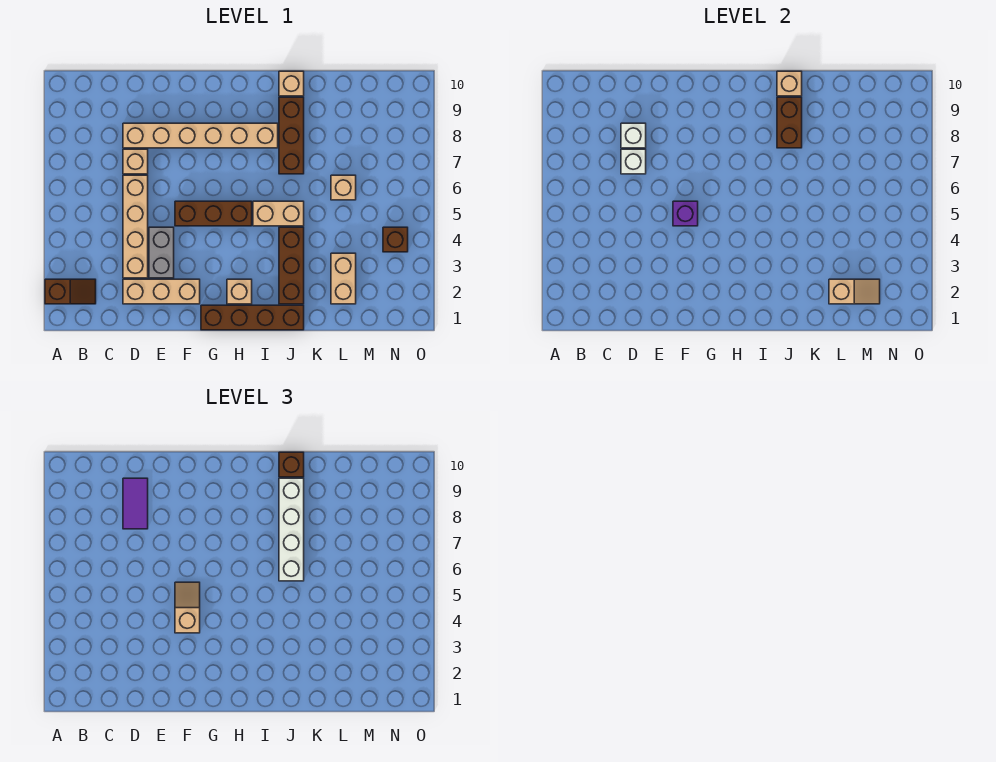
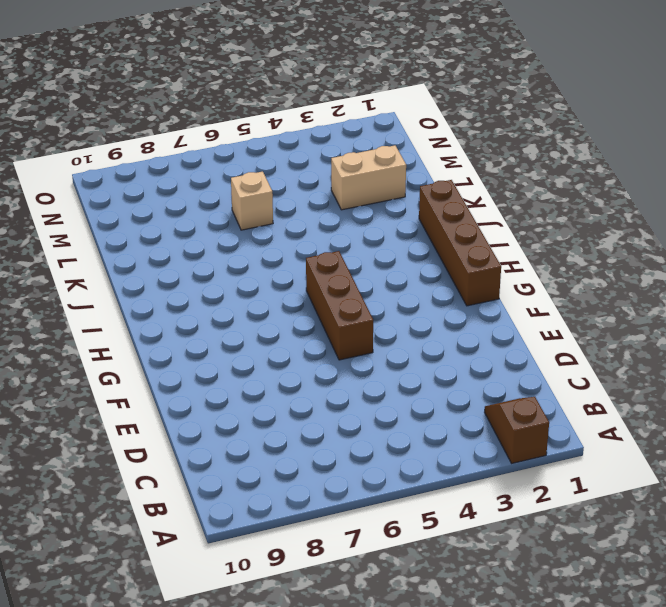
none -> tan 1x3 brick [123,279,200,304]
none -> tan 1x4 brick [123,175,148,278]
none -> tan 1x1 brick [123,149,148,174]

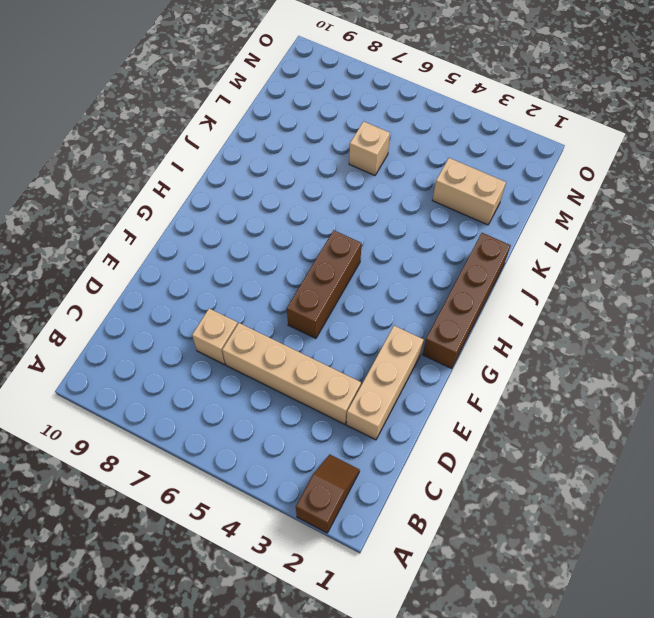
none -> tan 1x6 brick [123,123,278,148]
none -> grey 1x2 brick [149,227,174,278]
none -> tan 1x1 brick [227,279,252,304]

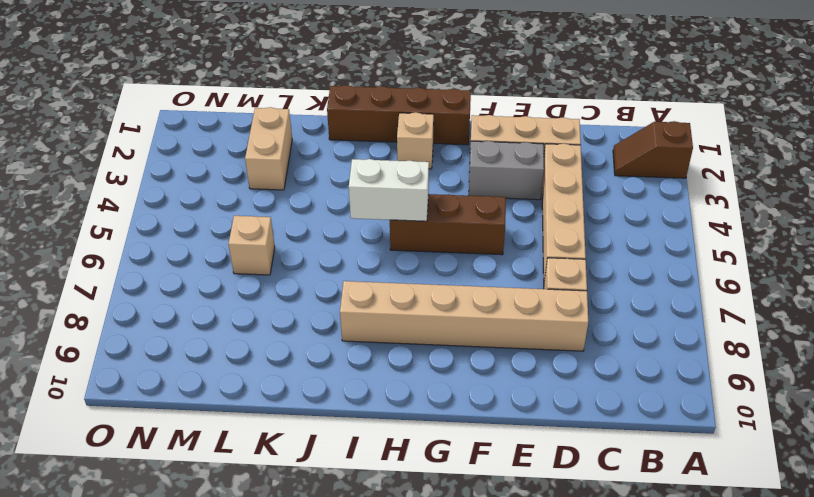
grey 1x2 brick [469,141,544,200] -> grey 1x2 brick turned to [149,227,174,278]
white 1x2 brick [349,159,429,221] -> none
none -> tan 1x2 brick [253,201,304,226]
none -> brown 1x3 brick [279,227,304,304]
none -> brown 1x3 brick [279,97,304,174]

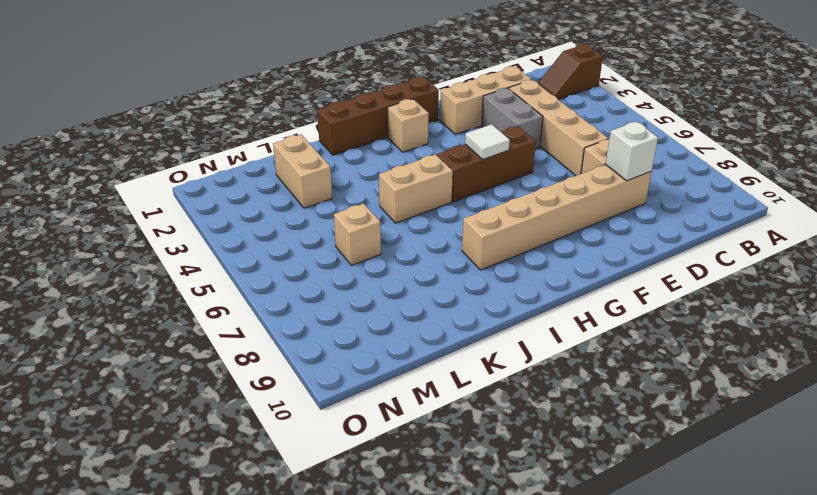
white 1x1 tile [465,124,510,160] -> none
none -> brown 1x3 brick [279,227,304,304]
none -> brown 1x3 brick [279,97,304,174]
none -> tan 1x1 brick [279,71,304,96]

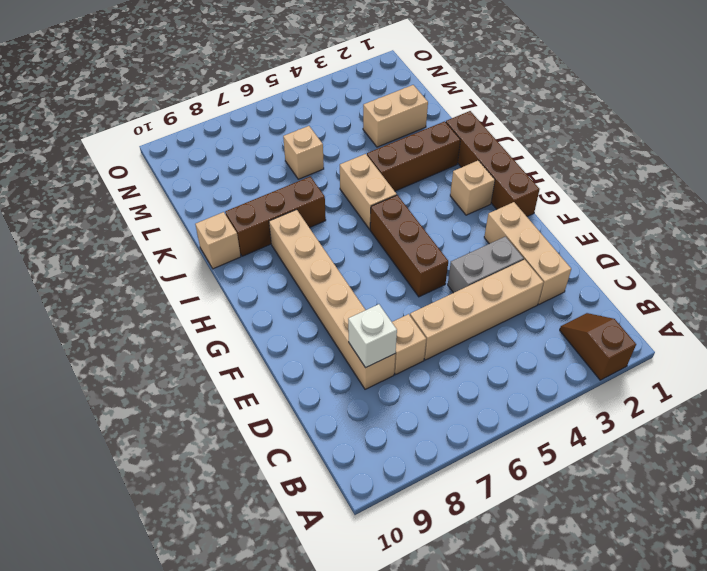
none -> brown 1x1 brick [383,227,408,252]
none -> white 1x1 brick [621,149,646,174]
none -> purple 1x1 brick [673,201,698,226]

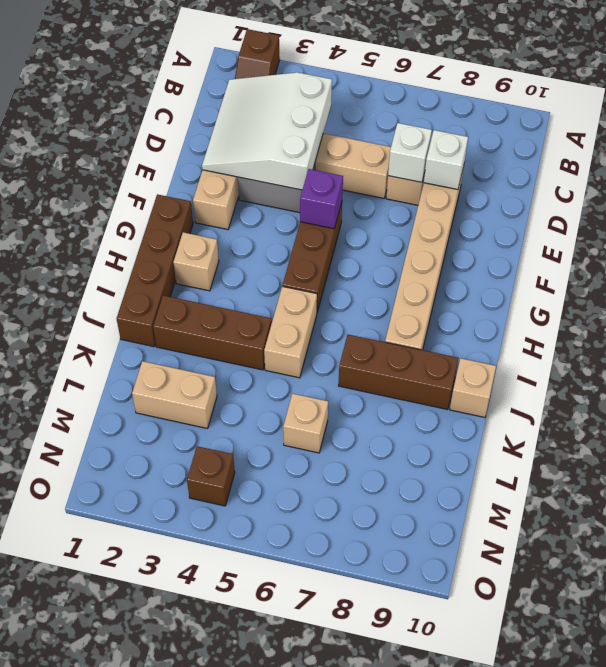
white 3x3 slope [202,72,332,190] -> none
none -> brown 1x2 brick [777,97,802,148]
none -> tan 1x1 brick [777,71,802,96]
none -> tan 1x2 slope [829,279,880,304]

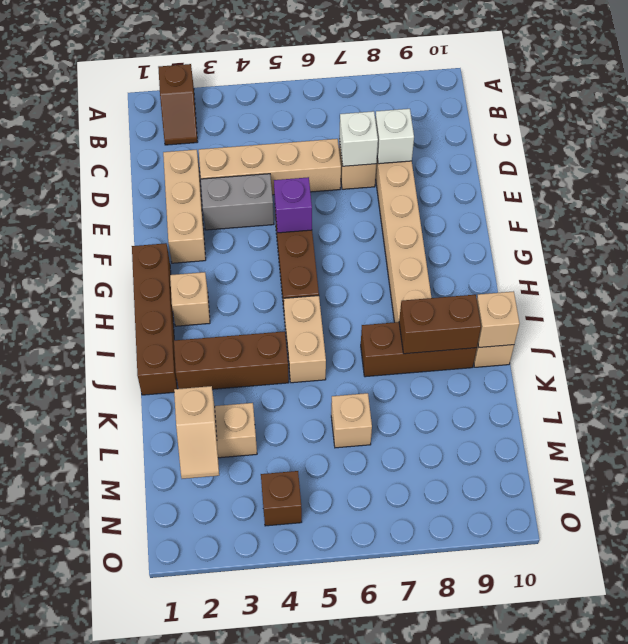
none -> purple 1x2 tile [123,478,148,529]
none -> tan 1x2 slope [175,582,200,633]
none -> white 1x4 brick [279,478,304,581]

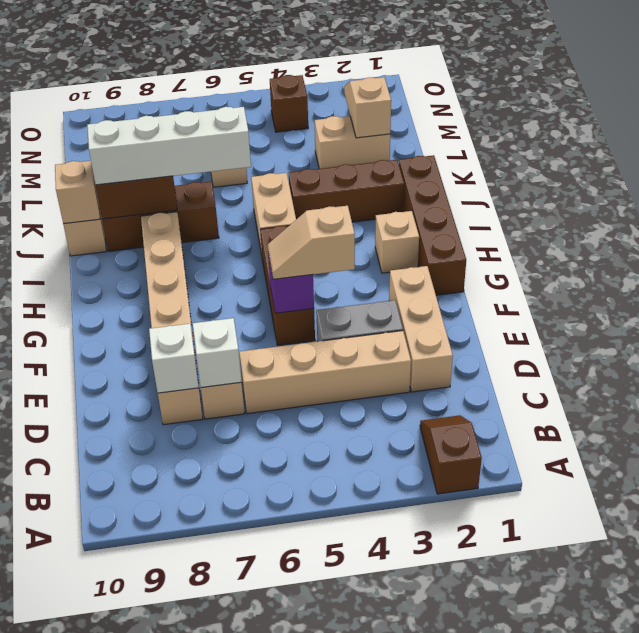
none -> purple 1x2 tile [123,478,148,529]
none -> brown 1x1 brick [279,452,304,477]

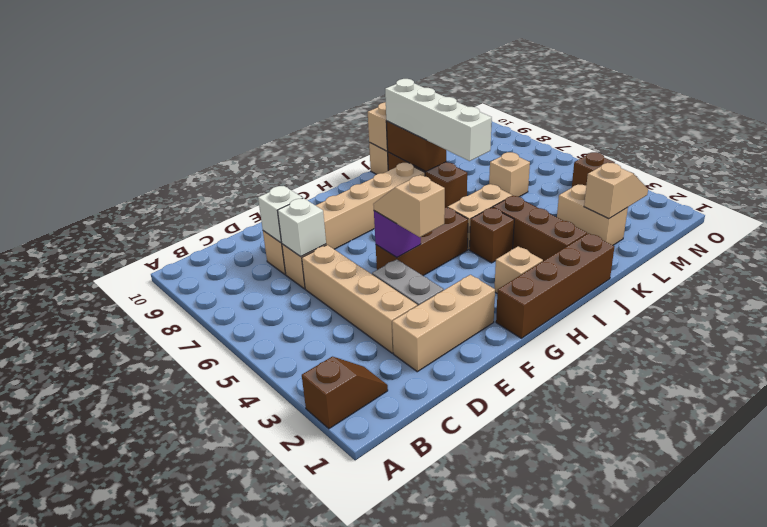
brown 1x1 brick [470,207,514,263] -> brown 1x1 brick moved to [279,452,304,477]
none -> purple 1x2 tile [123,478,148,529]

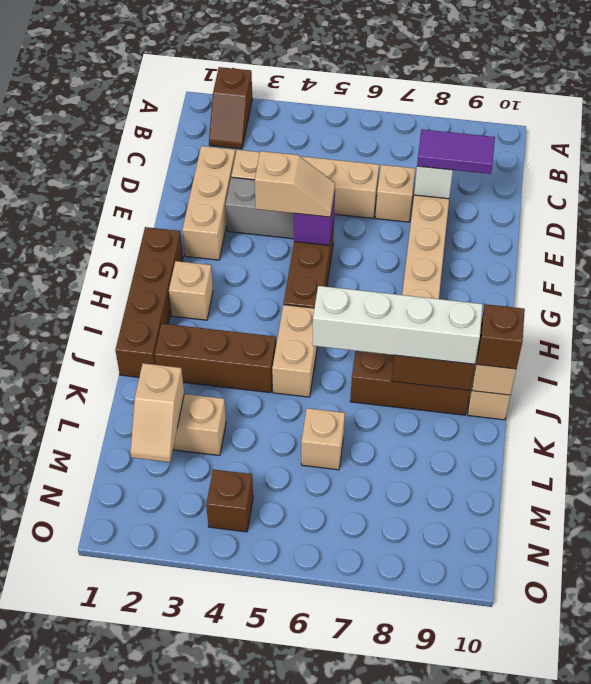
none -> white 1x1 brick [621,149,646,174]

